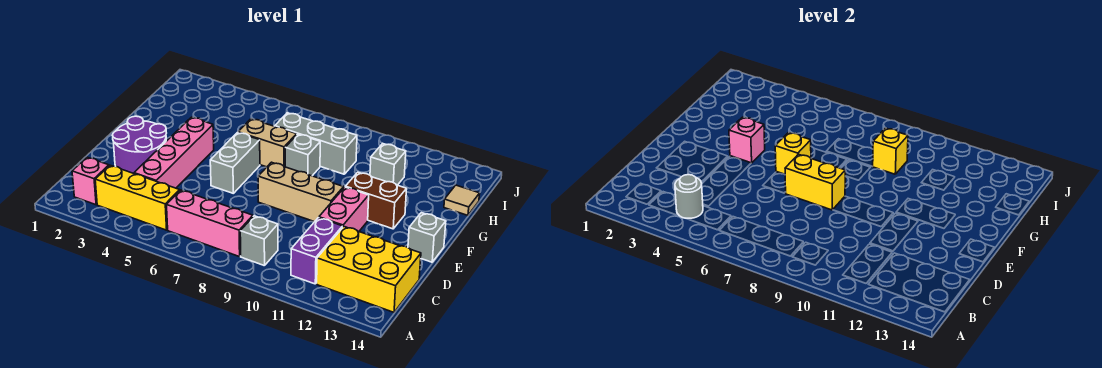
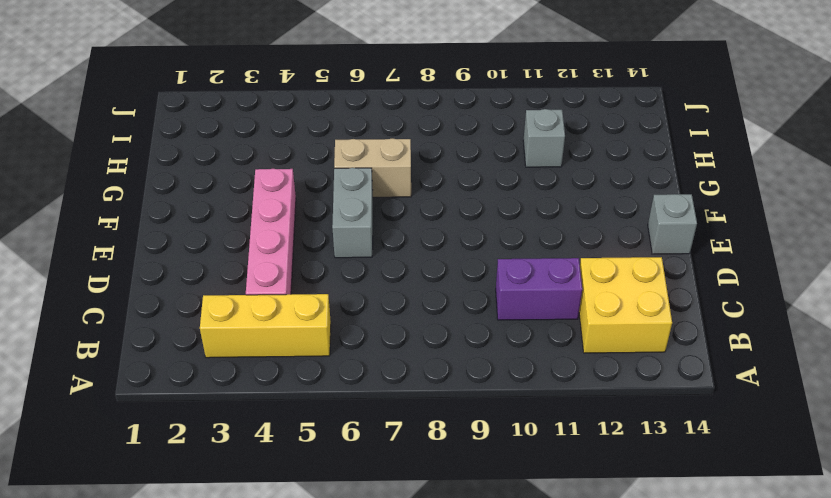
yellow 2x2 brick [579,257,672,353] -> yellow 2x3 brick [317,227,421,312]
purple 1x2 brick [496,258,582,320] -> purple 1x2 brick turned to [291,218,343,284]
none -> pink 1x1 brick [72,157,109,205]
none -> pink 1x3 brick [167,190,253,257]
none -> grey 1x1 brick [240,216,278,266]

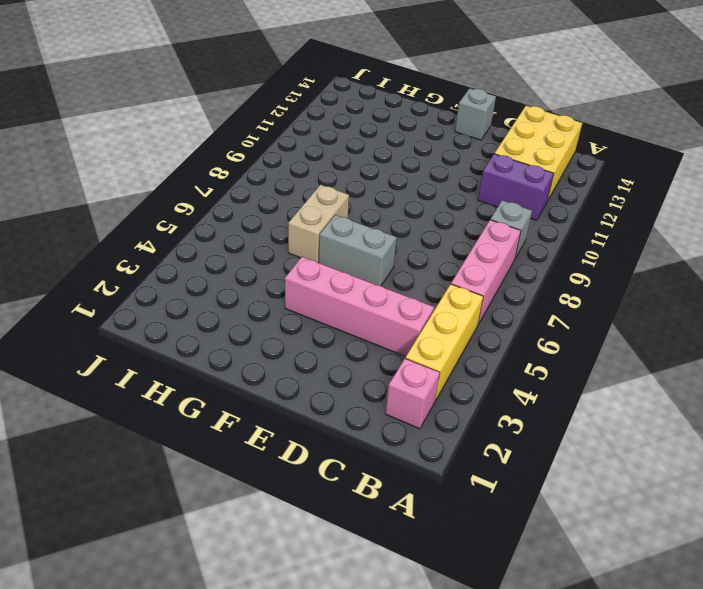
none -> purple 2x2 round brick [112,116,166,173]
none -> pink 1x2 brick [319,187,369,231]
none -> tan 1x3 brick [258,162,344,222]

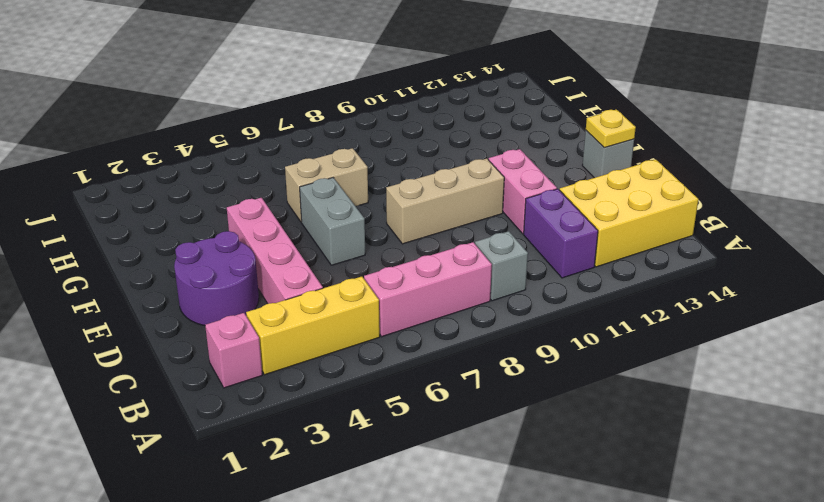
yellow 1x1 plate [586,110,636,148] -> none
none -> brown 1x2 brick [345,172,407,229]
none -> grey 1x1 brick [285,134,320,176]
none -> grey 1x3 brick [275,113,357,174]

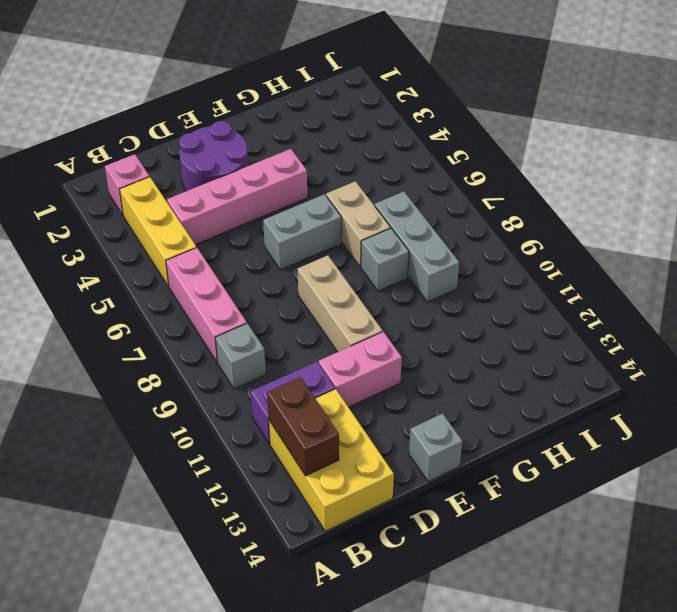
brown 1x2 brick [267,377,339,476] -> brown 1x2 brick moved to [345,172,407,229]
none -> grey 1x1 brick [370,143,406,185]
none -> tan 1x1 tile [444,185,480,215]
none -> grey 1x1 round brick [675,175,703,219]

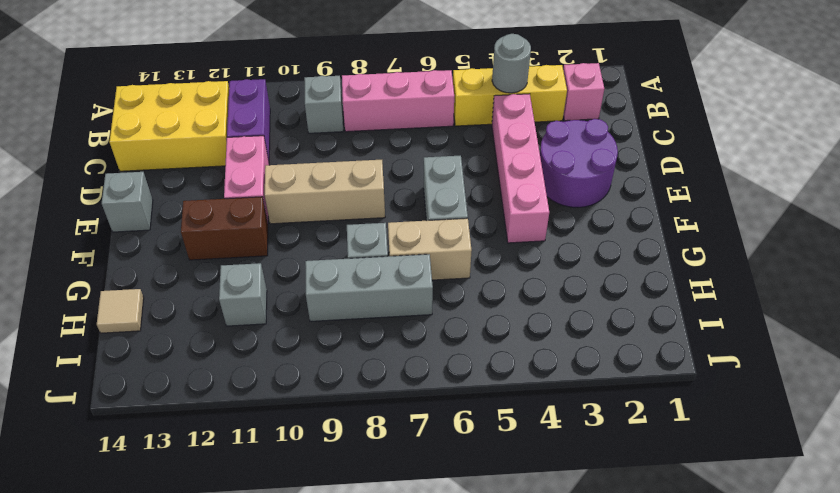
none -> yellow 1x2 brick [785,154,845,210]
none -> pink 1x1 brick [729,117,765,163]
none -> yellow 1x1 brick [775,133,811,174]

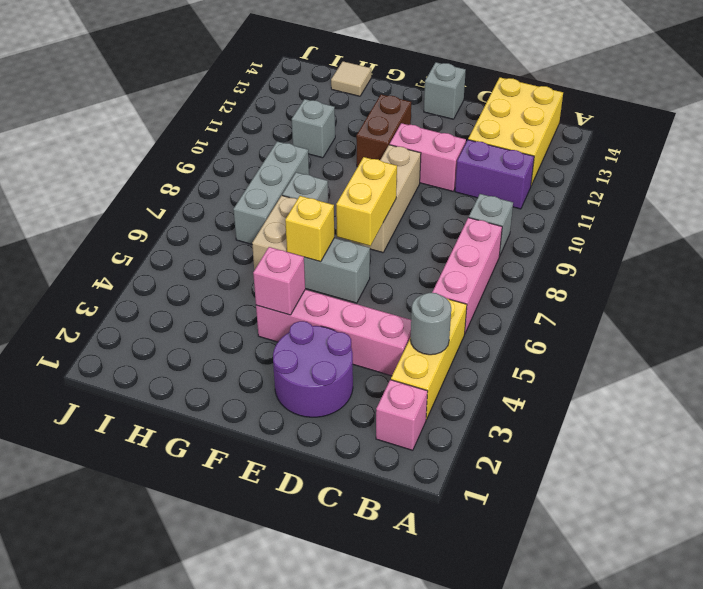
none -> yellow 1x1 brick [872,128,908,174]

